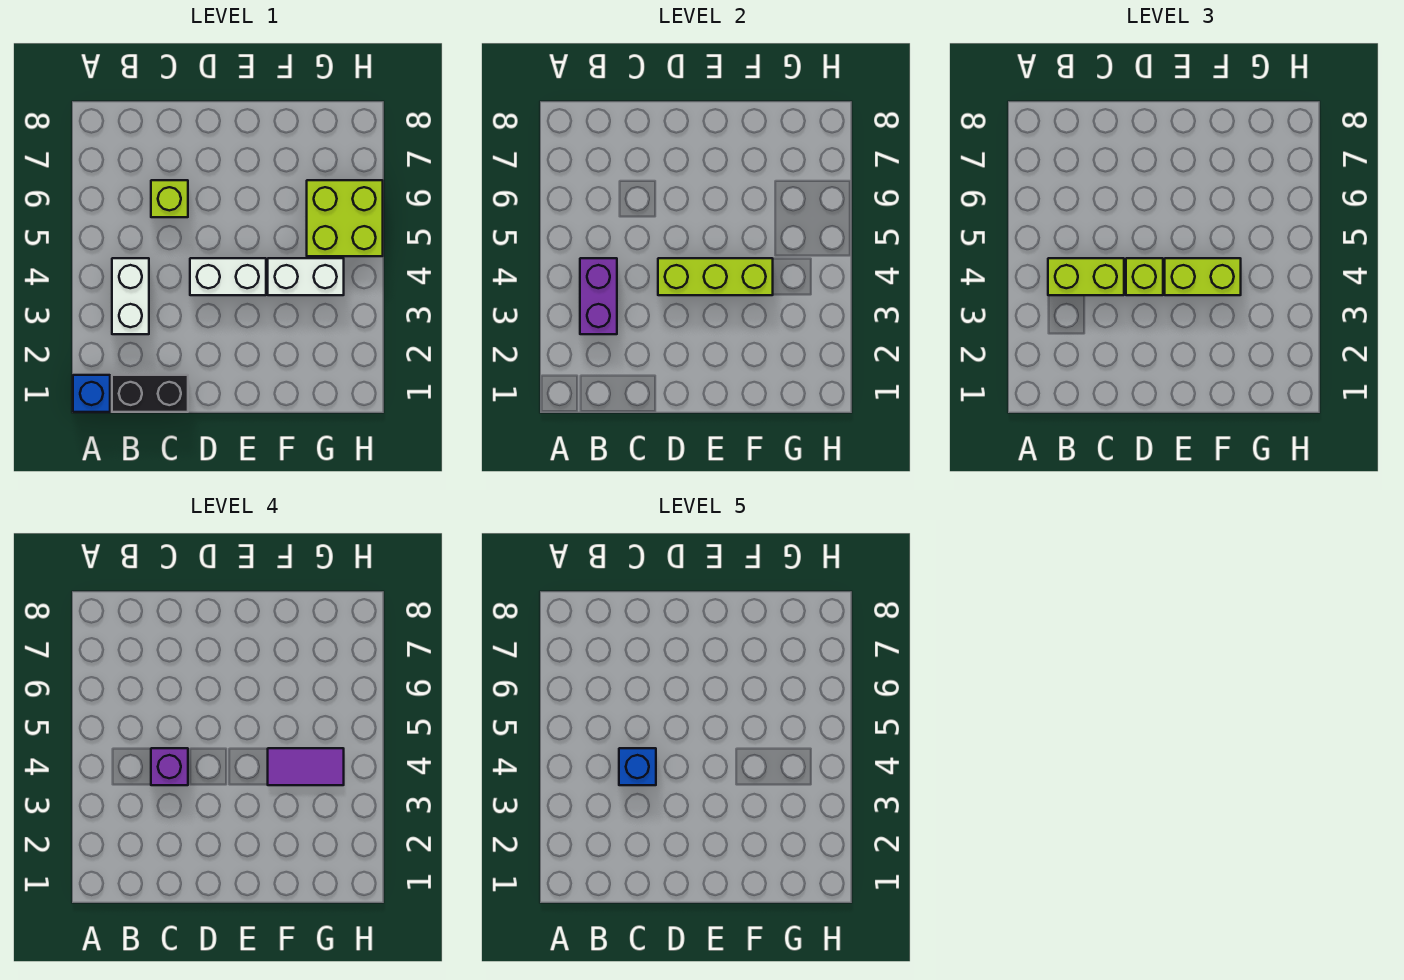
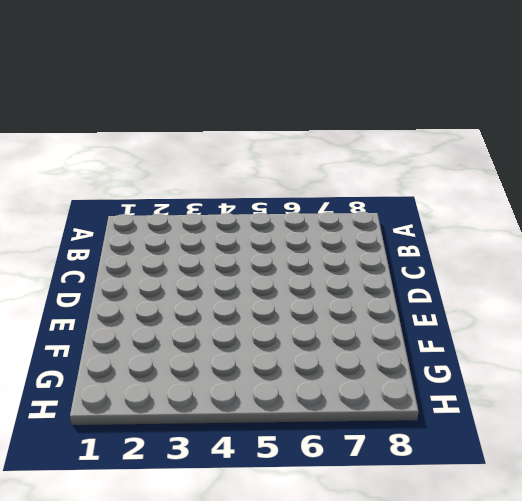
none -> blue 1x1 brick [73,375,110,412]
none -> black 1x2 brick [112,375,188,412]
none -> white 1x2 brick [112,258,149,334]

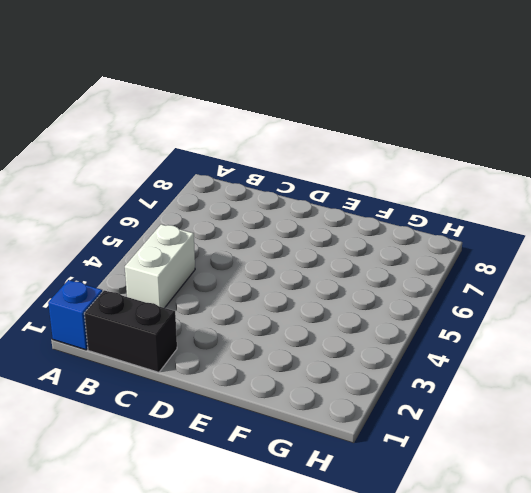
none -> lime 1x1 brick [151,180,188,217]
none -> white 1x2 brick [190,258,266,295]
none -> white 1x2 brick [268,258,344,295]

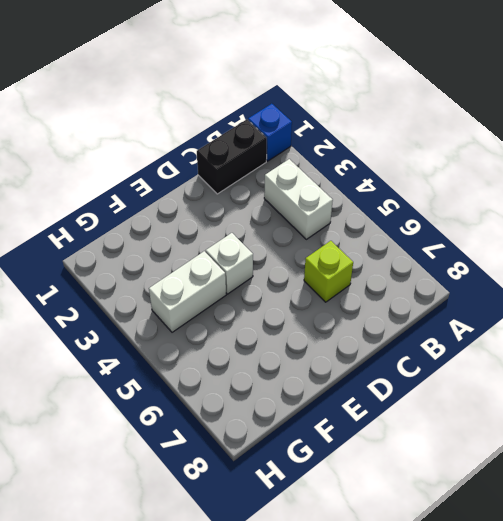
white 1x1 brick [206,233,253,294] -> white 1x2 brick [190,258,266,295]
none -> lime 2x2 brick [307,180,383,256]
none -> purple 1x2 brick [580,258,617,334]
none -> lime 1x3 brick [658,258,773,295]

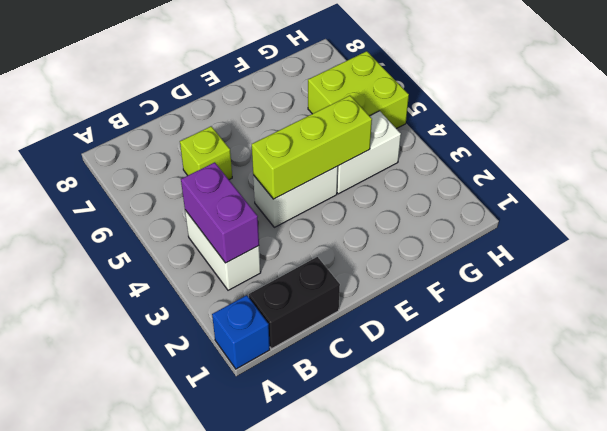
none -> lime 1x2 brick [1048,258,1124,295]
none -> lime 1x1 brick [1126,258,1163,295]
none -> lime 1x2 brick [1165,258,1241,295]

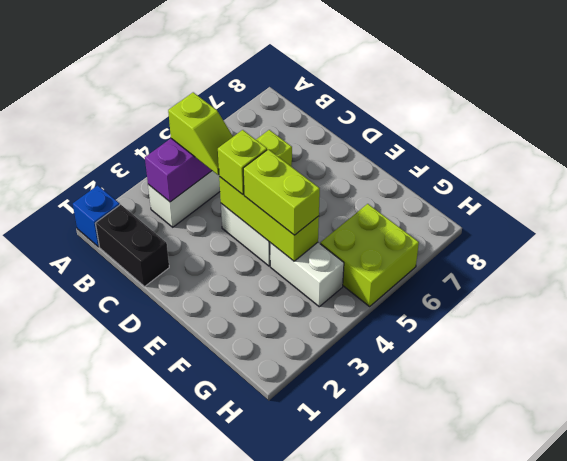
lime 1x2 slope [168,92,233,175] -> lime 1x2 brick [1048,258,1124,295]
none -> purple 1x1 brick [151,748,188,785]
none -> purple 1x2 tile [268,748,344,785]
none -> blue 1x1 brick [619,748,656,785]

